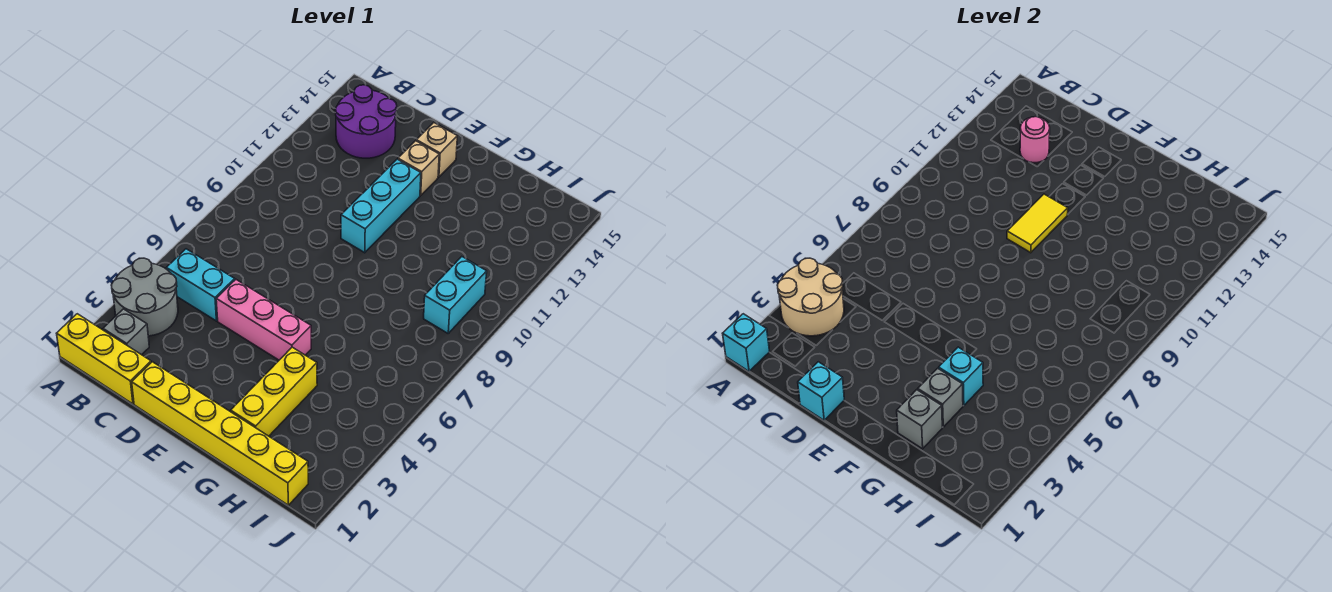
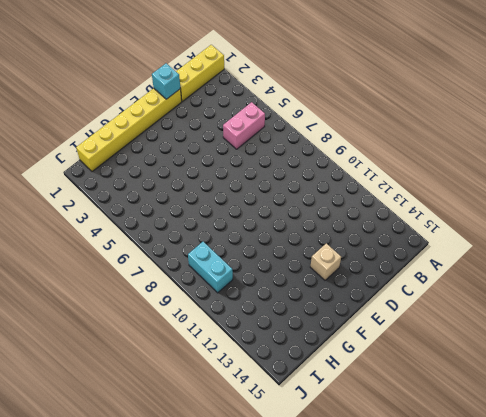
pink 1x2 brick [223,102,265,149] -> cyan 1x2 brick [166,249,235,321]
none -> grey 2x2 round brick [111,258,178,336]
none -> grey 1x1 brick [103,309,149,355]
none -> purple 2x2 round brick [335,85,397,158]

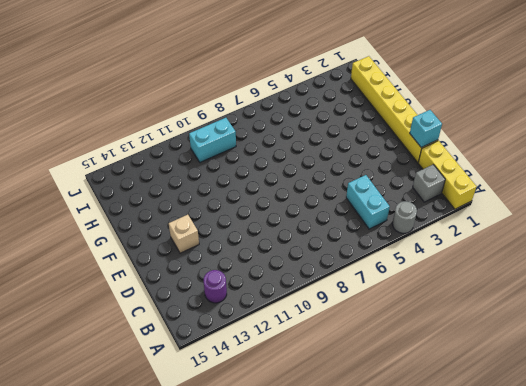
grey 1x1 round brick [392,201,417,233] -> grey 2x2 round brick [111,258,178,336]
purple 1x1 round brick [204,270,227,303] -> purple 2x2 round brick [335,85,397,158]
none -> pink 1x3 brick [216,280,311,360]
none -> cyan 1x3 brick [341,159,421,253]
none -> tan 1x1 brick [416,123,457,177]

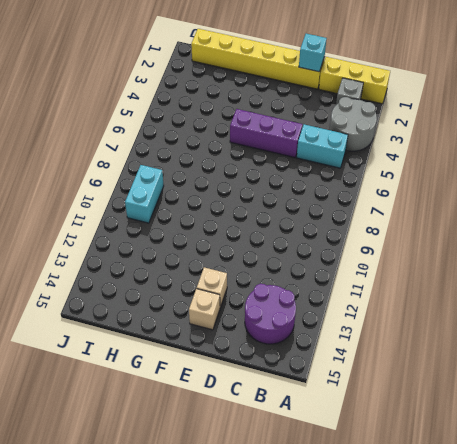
purple 1x3 brick [230,109,302,157] -> pink 1x3 brick [216,280,311,360]
none -> cyan 1x3 brick [341,159,421,253]
none -> yellow 1x3 brick [231,347,317,436]
none -> cyan 1x1 brick [723,314,770,372]

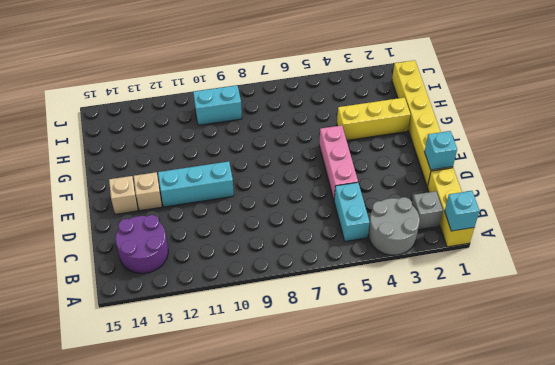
none -> tan 2x2 round brick [777,258,844,336]
none -> pink 1x1 round brick [1020,117,1050,163]
none -> yellow 1x2 tile [1007,194,1068,253]

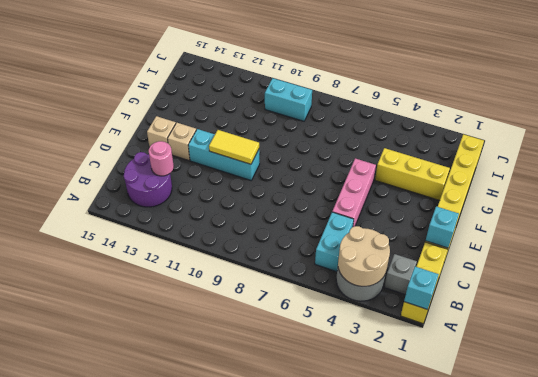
none -> grey 1x1 brick [897,390,942,449]
none -> grey 1x1 brick [918,368,963,427]
none -> cyan 1x1 brick [939,347,983,406]

